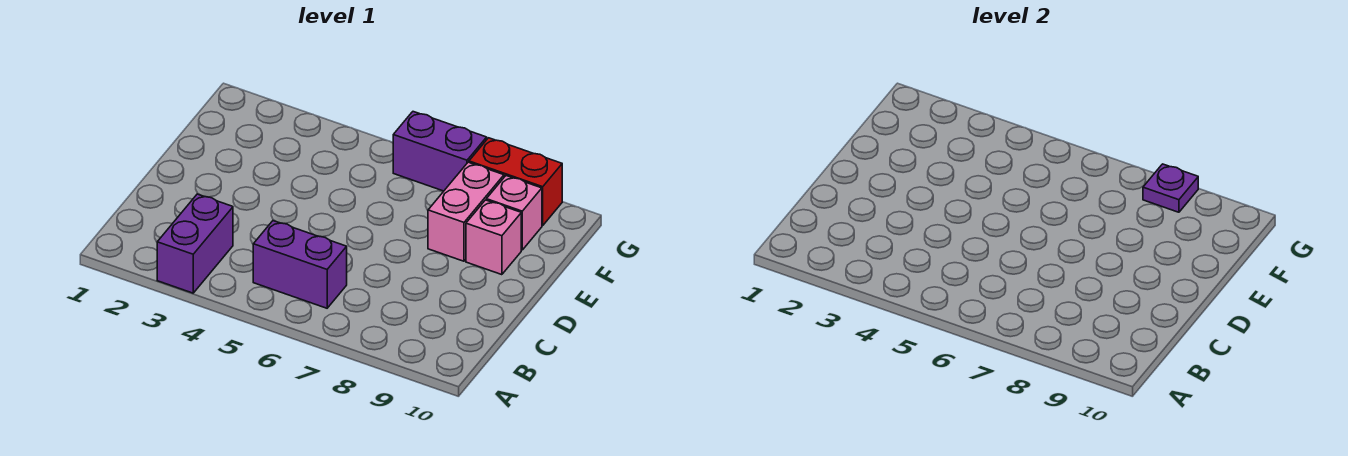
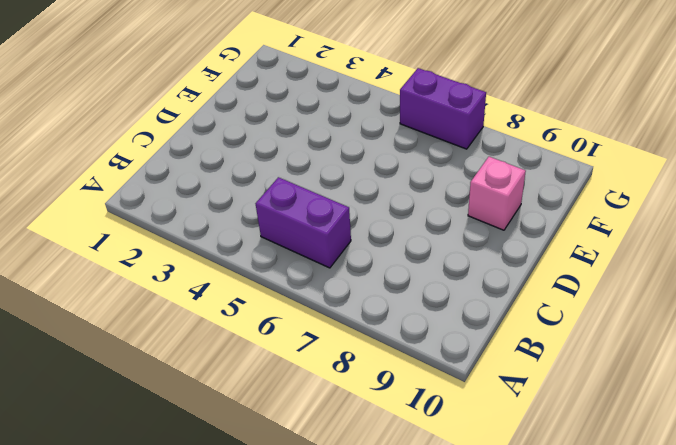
none -> purple 1x2 brick [157,194,233,293]
none -> pink 1x2 brick [428,162,504,261]

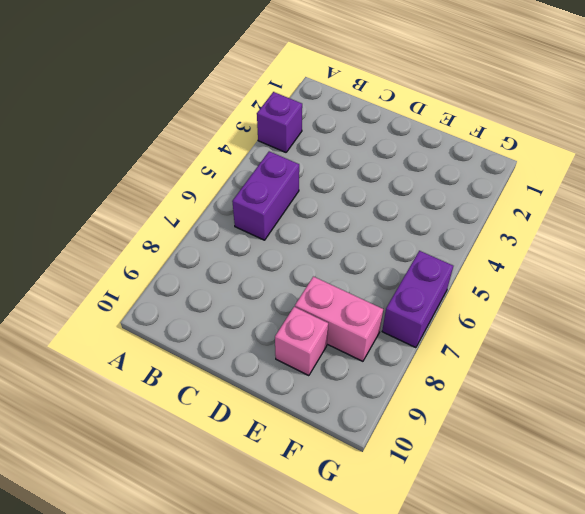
purple 1x1 brick [257,92,302,152] -> purple 1x2 brick [157,194,233,293]
none -> pink 1x1 brick [486,176,542,250]
none -> red 1x2 brick [469,138,562,226]

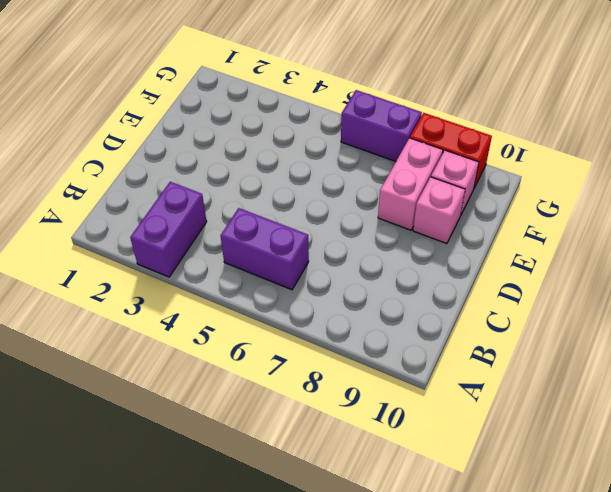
none -> purple 1x1 plate [1143,164,1198,212]

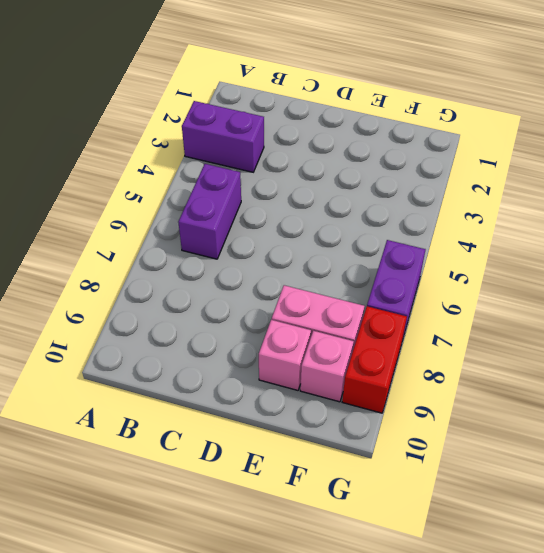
none -> purple 1x1 plate [1143,164,1198,212]

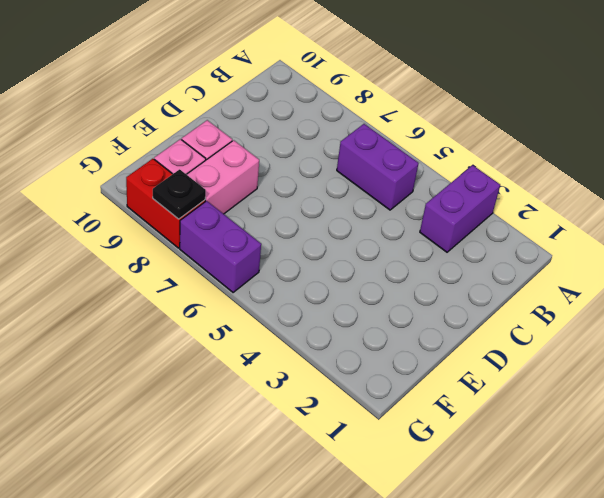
black 1x1 plate [153,169,206,219] -> purple 1x1 plate [1143,164,1198,212]

